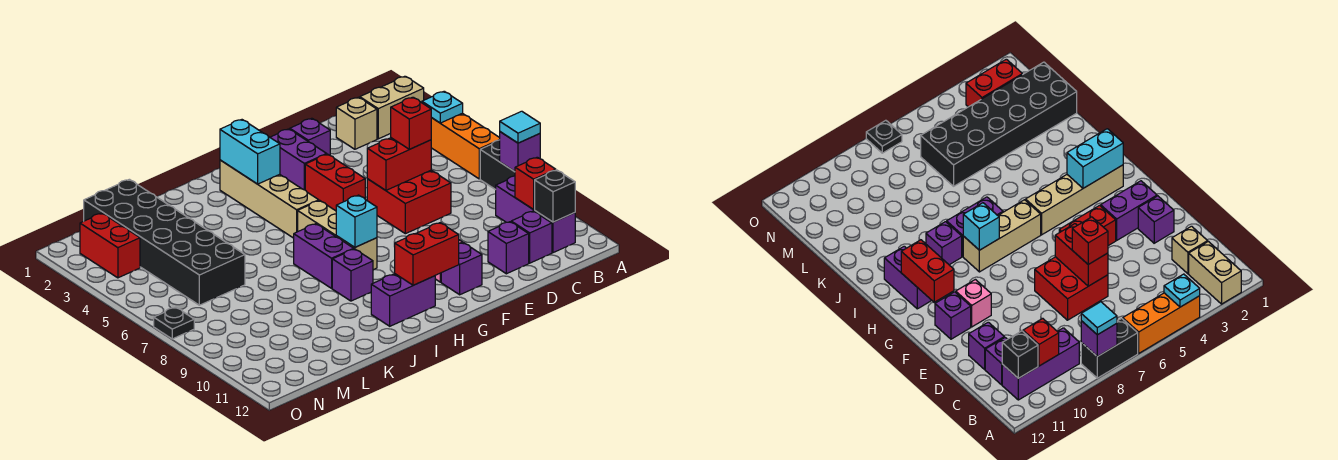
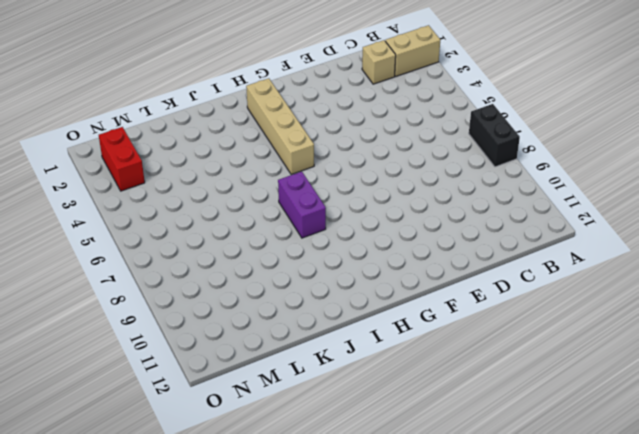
none -> orange 1x3 brick [431,113,500,179]
none -> purple 1x3 brick [496,176,575,253]
none -> purple 1x1 brick [511,211,552,263]
none -> red 2x2 brick [367,170,451,234]

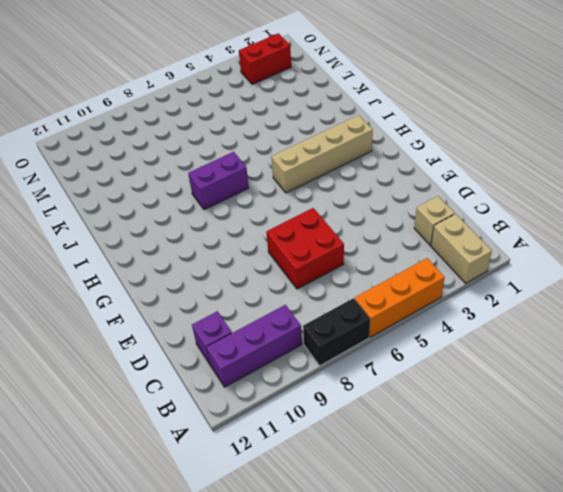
none -> purple 1x1 brick [488,222,529,274]
none -> purple 1x1 brick [290,118,330,155]
none -> purple 1x2 brick [270,129,327,190]
none -> red 1x2 brick [305,154,365,211]

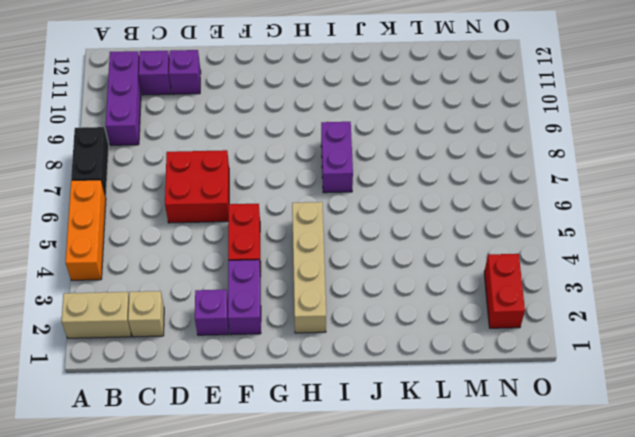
none -> pink 1x1 brick [956,280,991,327]
none -> purple 1x1 brick [441,243,482,295]
none -> tan 1x3 brick [298,201,377,270]
none -> purple 1x2 brick [371,274,435,326]

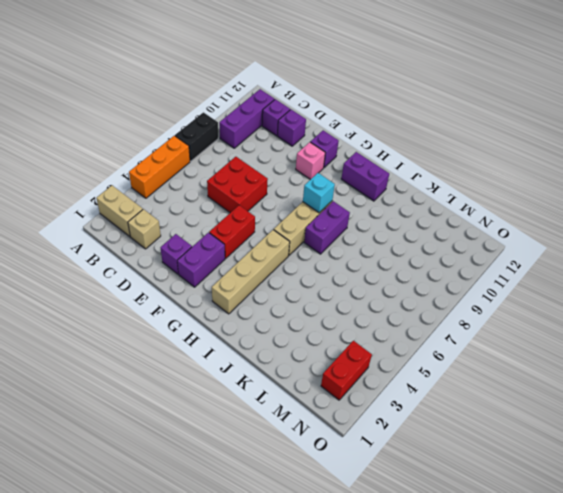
none -> purple 1x1 brick [332,249,373,301]
none -> black 2x6 brick [84,179,245,305]
none -> black 1x1 plate [154,307,194,339]
none -> cyan 1x1 plate [422,91,463,123]

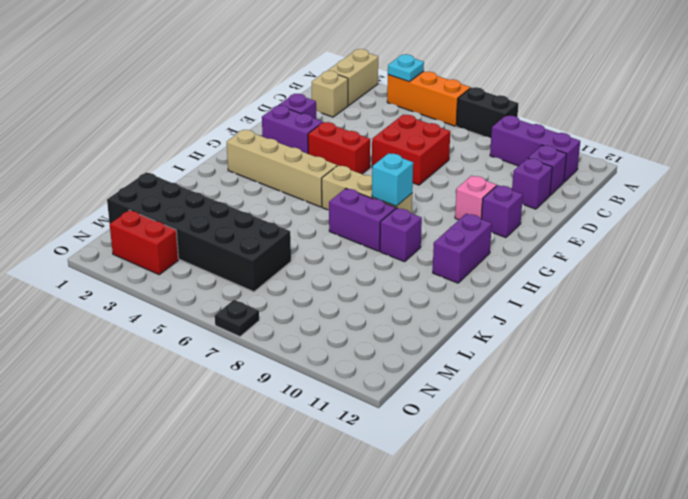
none -> purple 1x1 brick [500,132,540,172]
none -> red 1x1 brick [515,157,556,210]
none -> black 1x1 brick [535,170,575,222]
none -> red 1x2 brick [367,138,431,190]

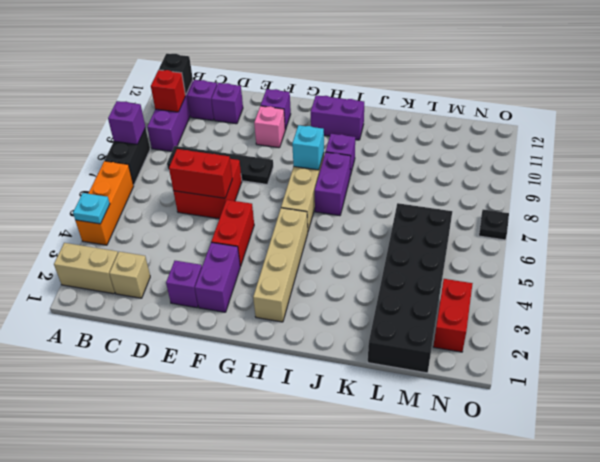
black 1x4 plate [167,146,273,184] -> none
none -> red 1x2 brick [395,223,459,285]
none -> cyan 1x2 brick [220,120,280,184]
none -> cyan 1x1 tile [500,111,540,143]
none -> red 1x1 brick [391,97,431,149]

